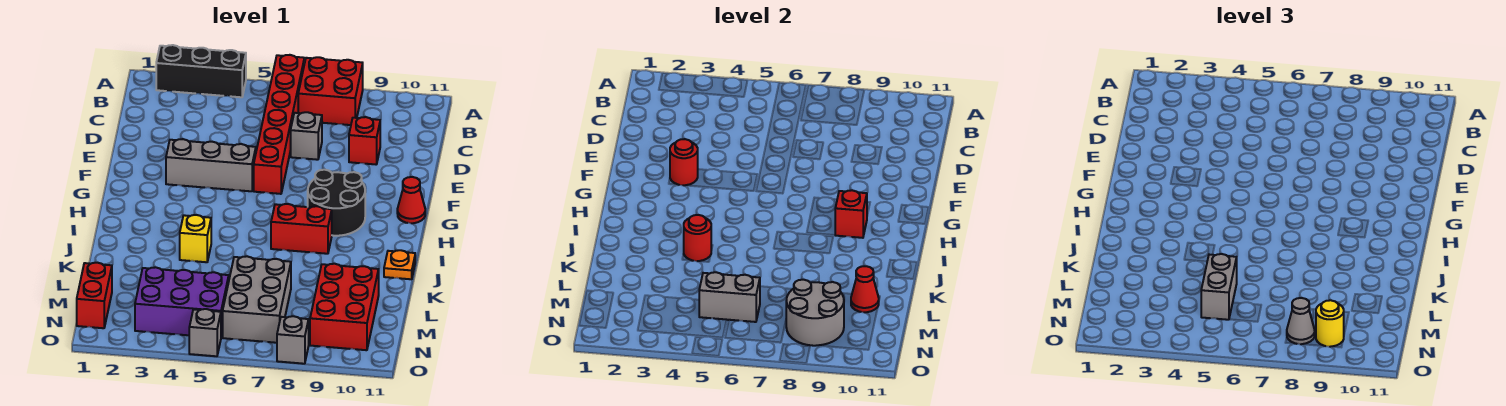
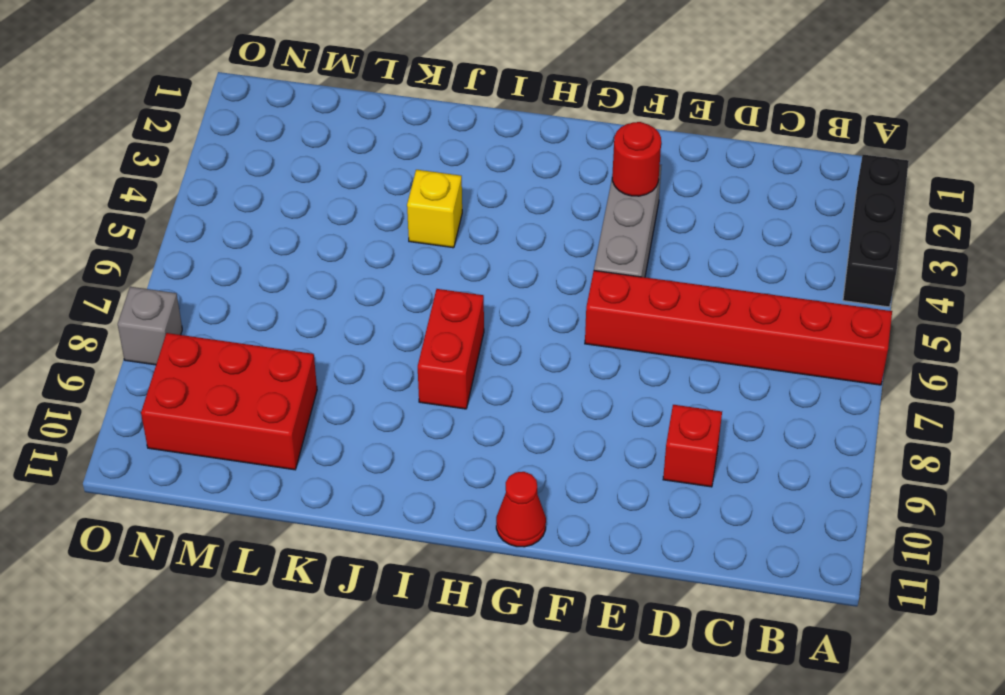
none -> red 2x2 brick [298,57,363,125]
none -> grey 1x1 brick [291,112,322,160]
none -> black 2x2 round brick [308,170,365,236]

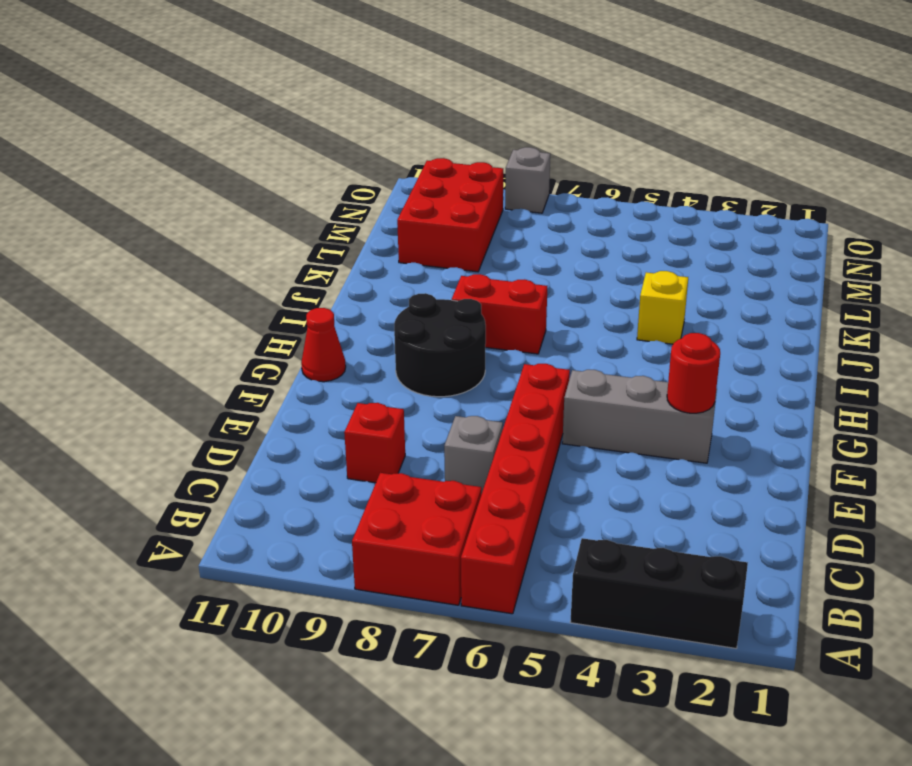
none -> orange 1x1 plate [384,250,415,279]
none -> grey 2x3 brick [223,256,291,343]
none -> red 1x2 brick [77,263,112,328]

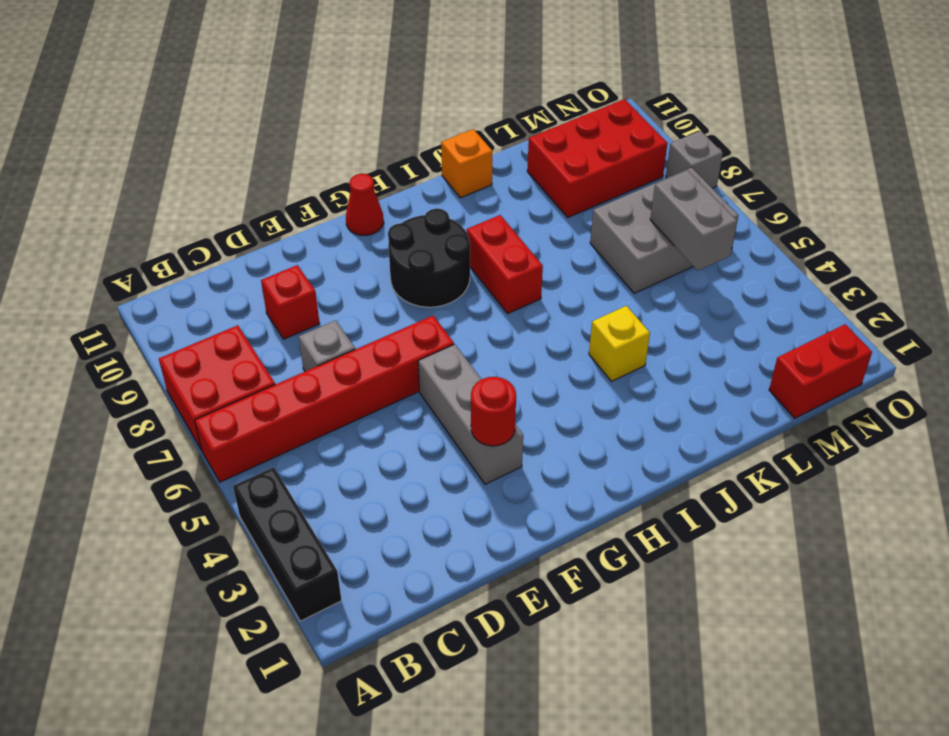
orange 1x1 brick [441,129,493,198] -> orange 1x1 plate [384,250,415,279]
none -> purple 2x3 brick [135,267,229,336]
none -> grey 1x1 brick [189,309,221,356]
none -> red 1x1 brick [835,190,867,238]

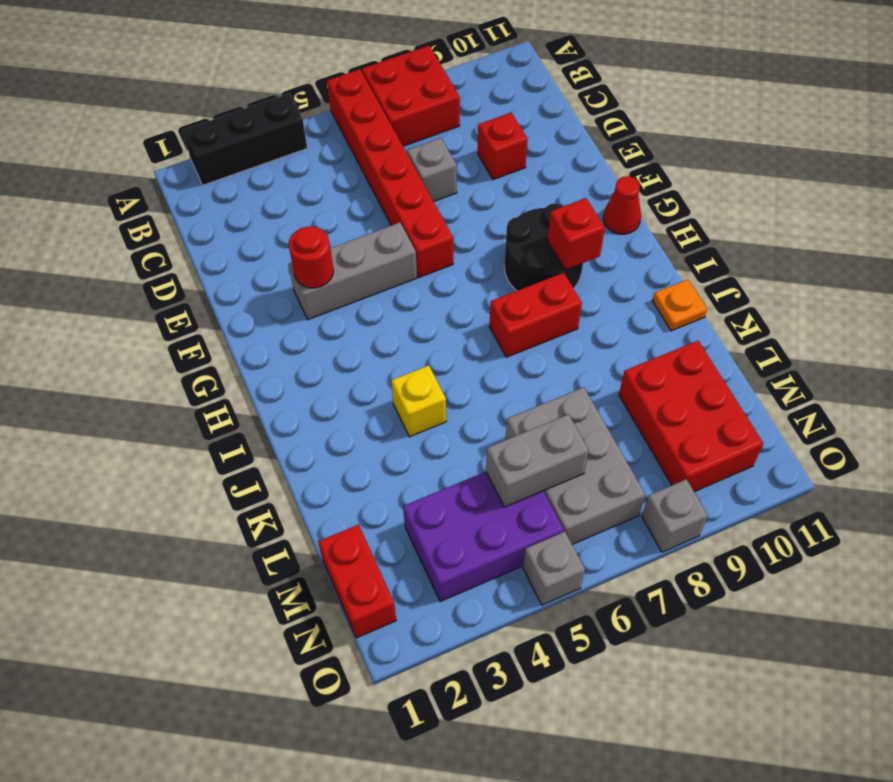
none -> red 1x1 round brick [684,215,711,261]
none -> red 1x1 cone [851,266,879,312]
none -> grey 2x2 round brick [786,280,844,346]

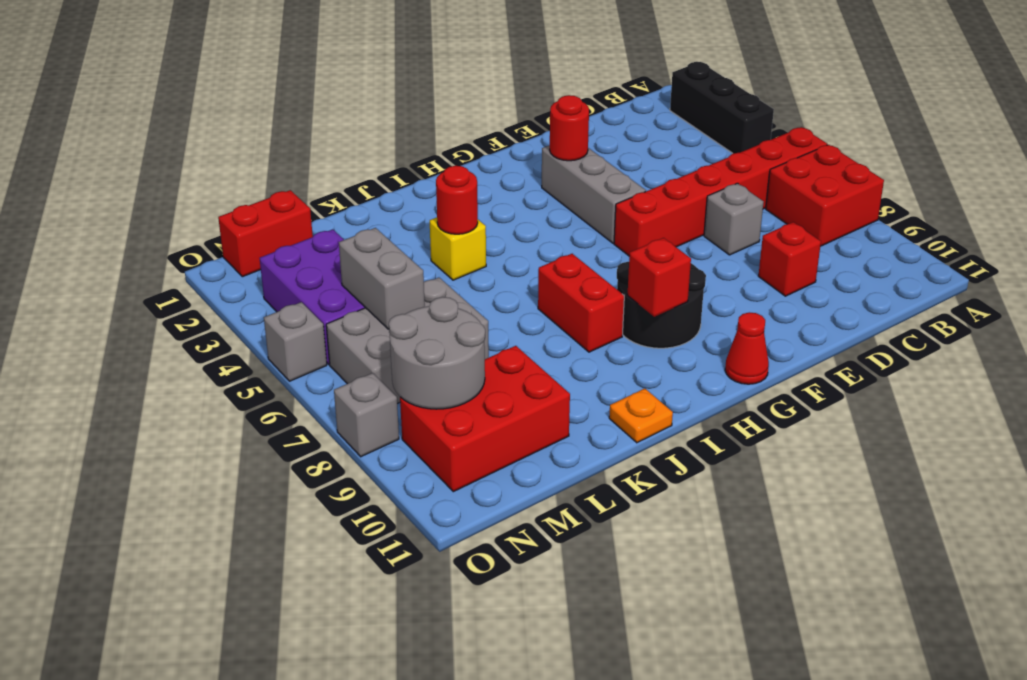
none -> red 1x1 cone [851,266,879,312]
none -> grey 1x2 brick [1201,254,1237,320]
none -> grey 1x1 cone [1287,298,1315,344]

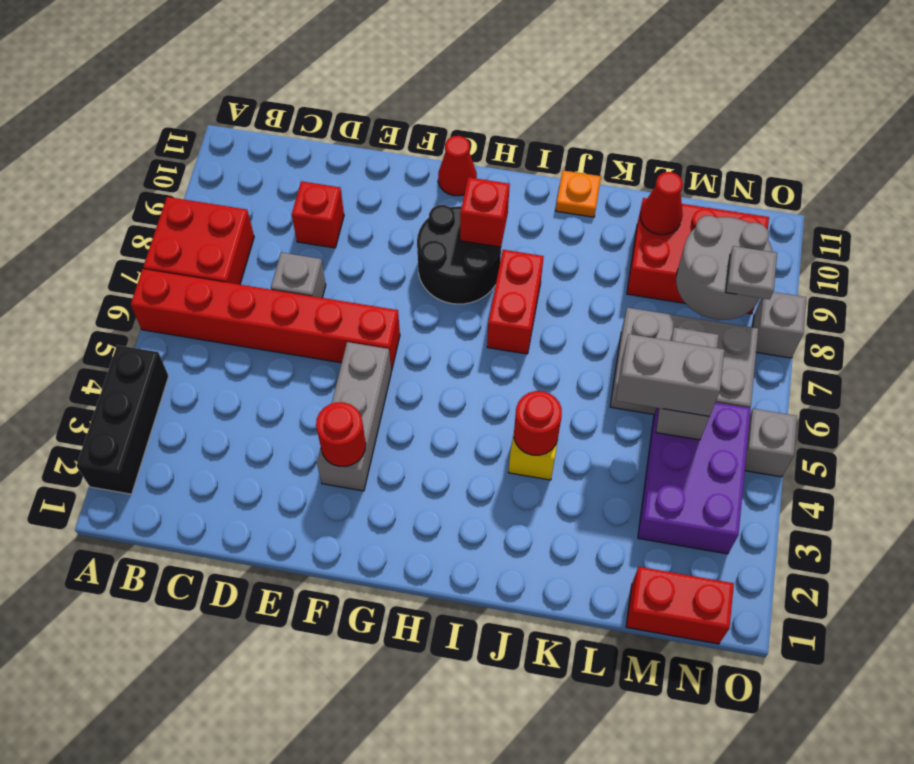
grey 1x1 plate [726,246,777,299] -> grey 1x1 cone [1287,298,1315,344]
none -> yellow 1x1 round brick [1316,300,1344,347]

